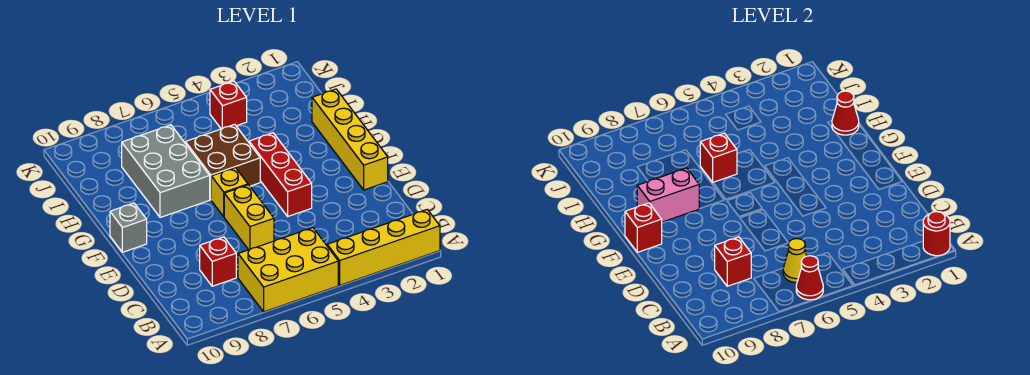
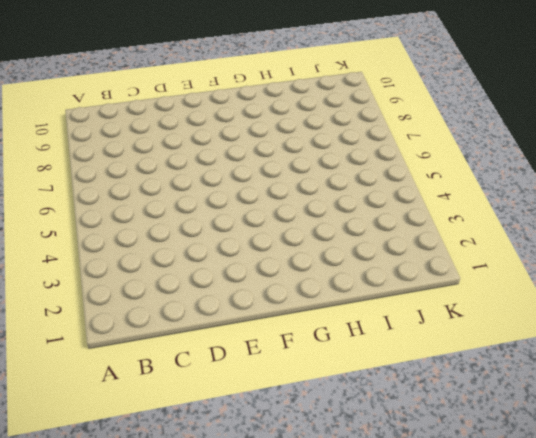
none -> yellow 1x4 brick [327,210,440,285]
none -> yellow 2x3 brick [238,228,338,312]
none -> red 1x1 brick [200,237,236,286]

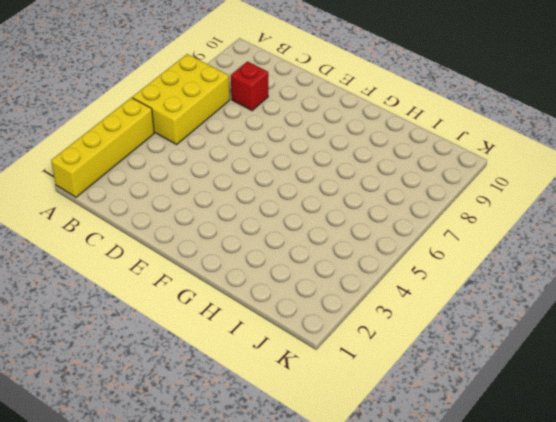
none -> yellow 1x2 brick [224,185,274,250]
none -> yellow 1x4 brick [312,89,388,190]
none -> red 1x3 brick [249,133,312,216]

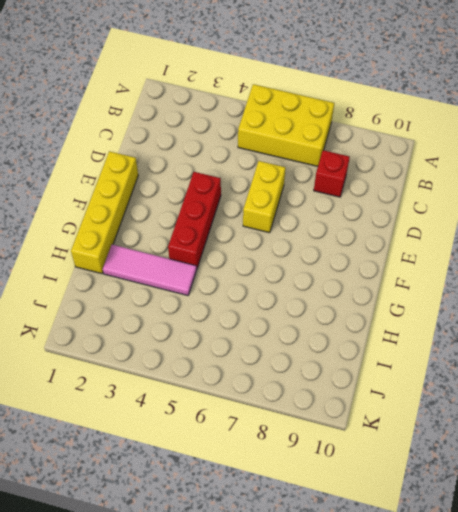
pink 1x3 tile [103,245,197,296] -> none
none -> yellow 1x4 brick [327,210,440,285]
none -> yellow 1x1 brick [211,168,248,217]
none -> grey 1x1 brick [110,203,147,252]

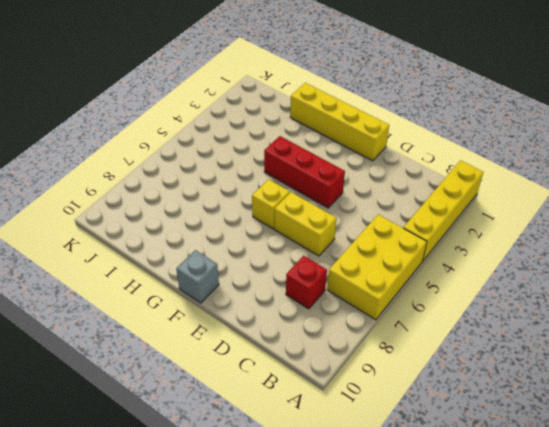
none -> brown 2x2 brick [185,124,260,199]
none -> grey 2x3 brick [122,125,210,217]
none -> red 1x1 brick [210,81,247,129]

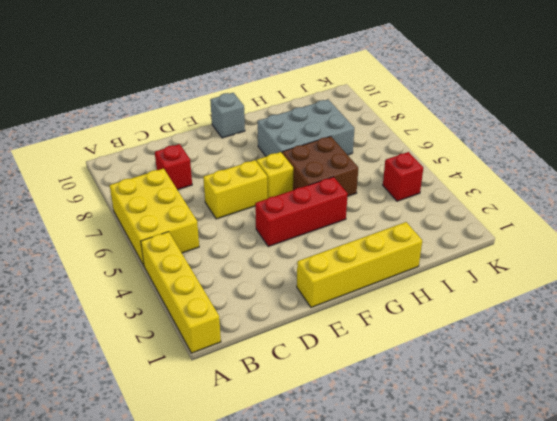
none -> red 1x1 round brick [923,212,950,256]
none -> red 1x1 cone [796,256,823,300]
none -> yellow 1x1 cone [783,239,807,282]

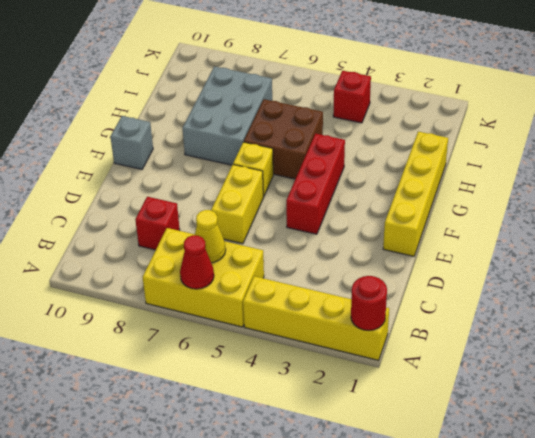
none -> red 1x1 brick [715,237,751,286]
none -> red 1x1 brick [625,203,662,252]
none -> pink 1x2 brick [637,168,699,222]

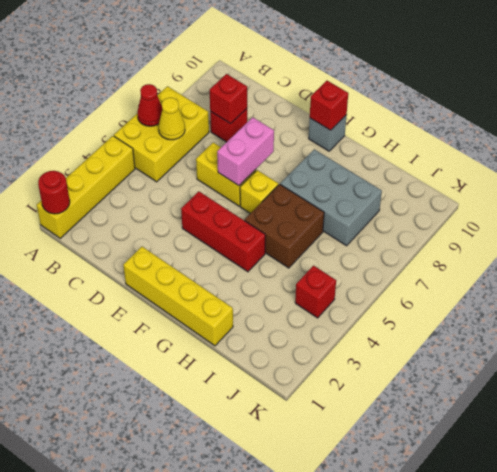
pink 1x2 brick [217,117,274,186] -> pink 1x2 brick moved to [637,168,699,222]
none -> red 1x1 cone [832,91,859,135]
none -> red 1x1 brick [700,133,737,182]

